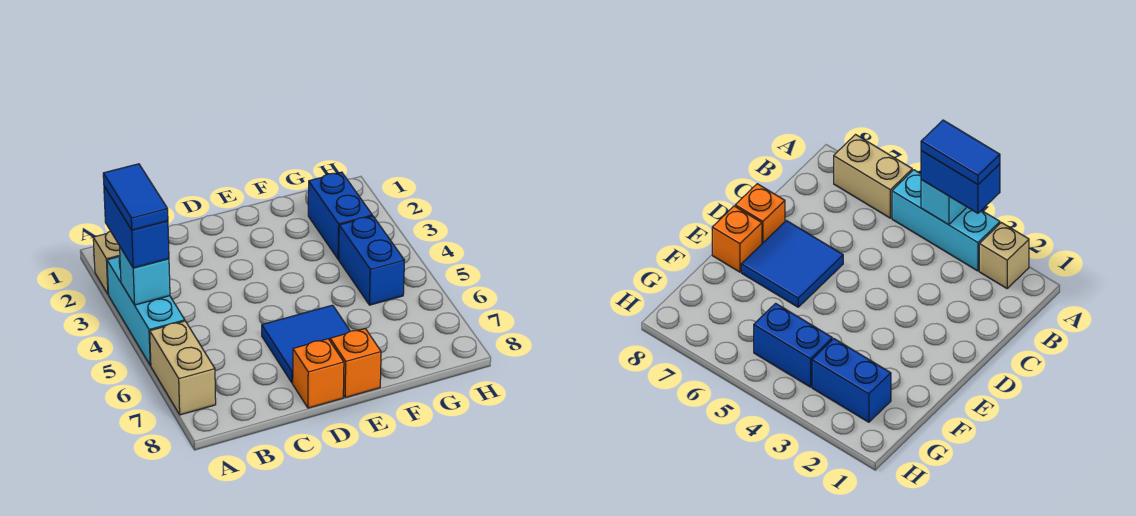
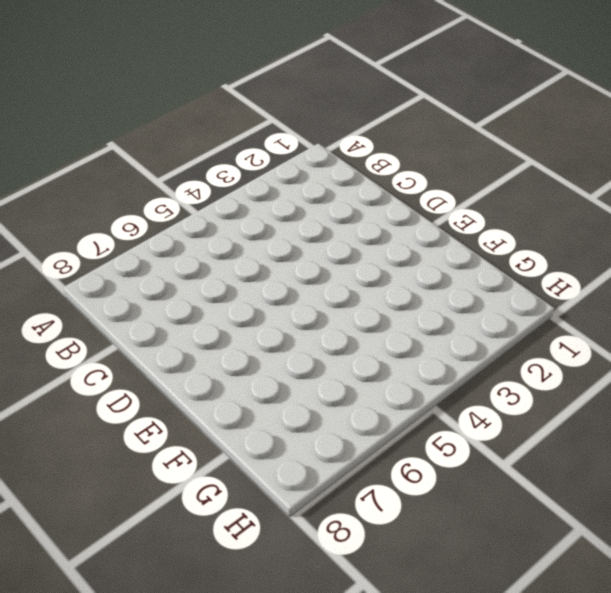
none -> tan 1x1 brick [93,231,120,294]
none -> cyan 1x3 brick [107,257,185,366]

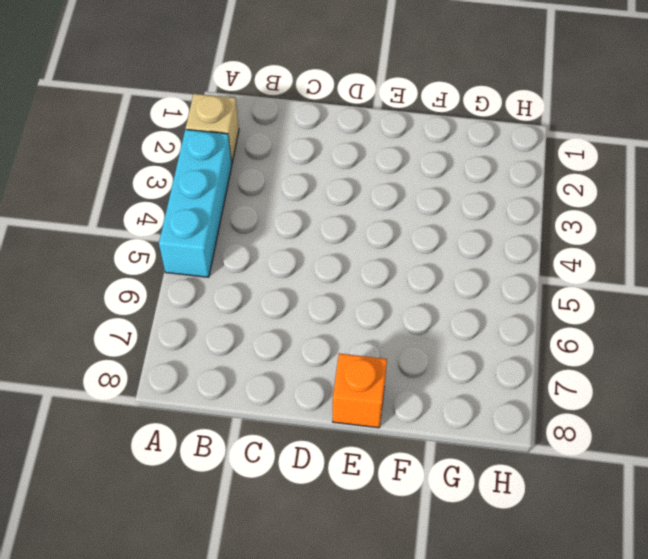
none -> tan 1x2 brick [150,321,216,415]
none -> blue 2x2 tile [262,305,350,383]

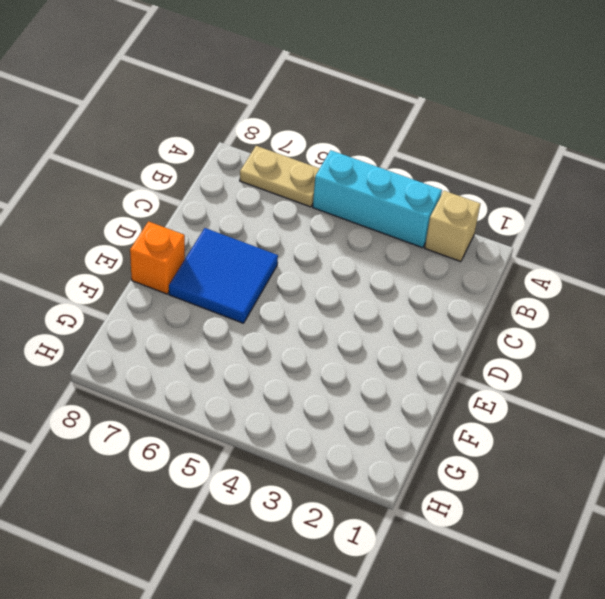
tan 1x2 plate [240,146,320,207] -> tan 1x2 brick [150,321,216,415]
none -> orange 1x1 brick [293,339,344,408]
none -> blue 1x2 brick [308,172,372,259]

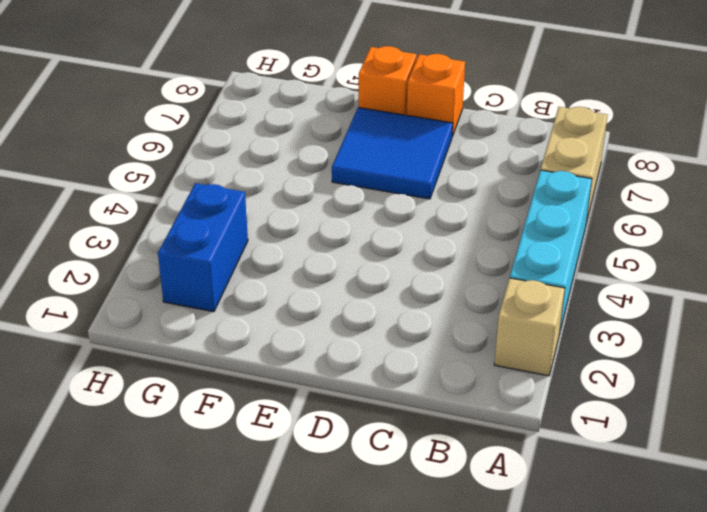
none -> blue 1x2 brick [339,216,404,305]
none -> cyan 1x1 brick [120,248,170,305]

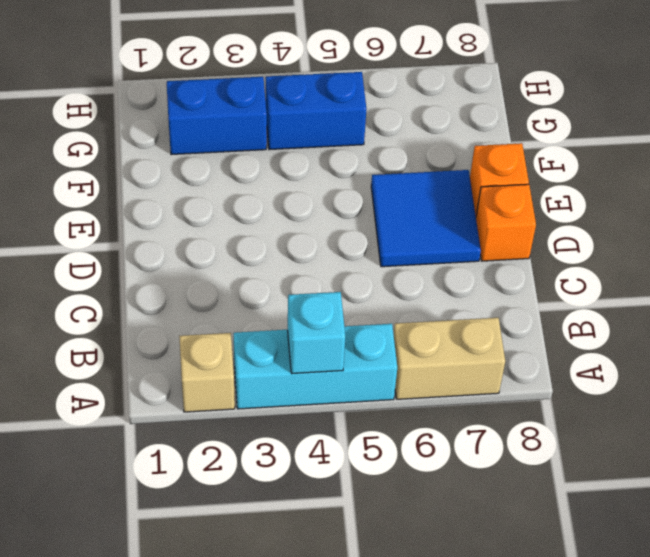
none -> blue 1x2 brick [104,186,169,268]
none -> blue 1x2 tile [103,164,168,230]

